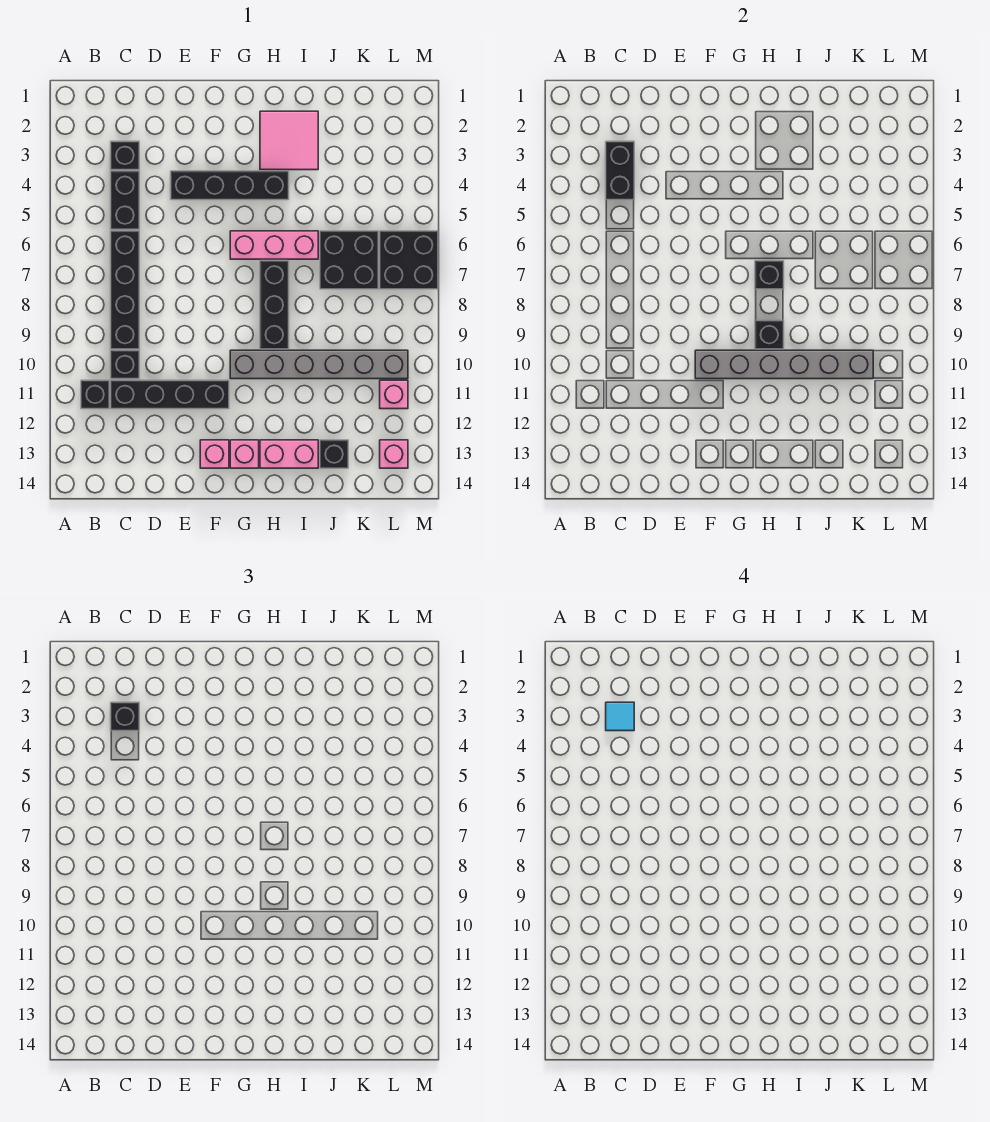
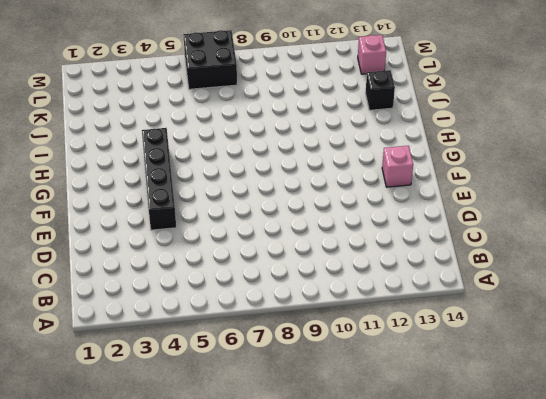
none -> black 1x1 brick [81,380,109,409]
none -> black 1x1 brick [111,141,139,170]
none -> black 1x2 brick [111,171,139,229]

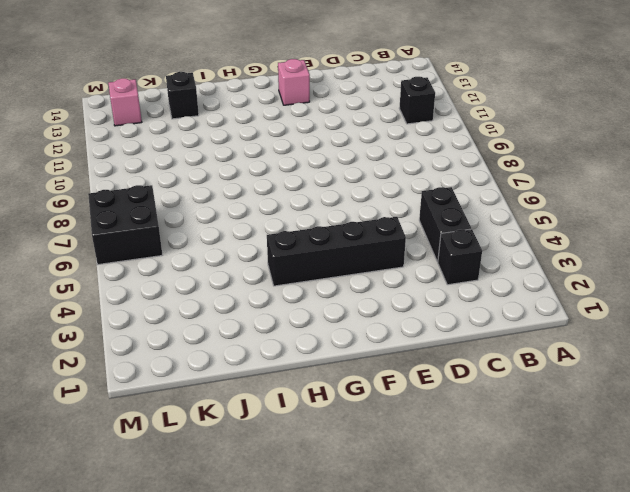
none -> black 1x4 brick [111,231,139,349]
none -> black 1x1 brick [111,350,139,379]
none -> black 1x4 brick [111,380,229,409]

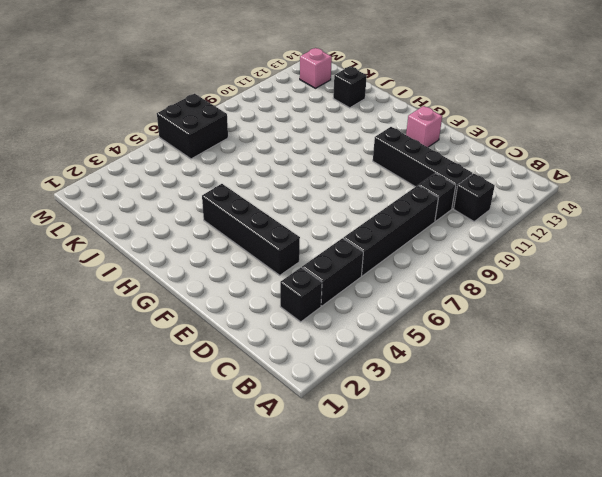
none -> pink 1x3 brick [230,231,318,259]
none -> grey 1x6 brick [230,350,408,379]
none -> pink 1x1 brick [230,440,259,468]

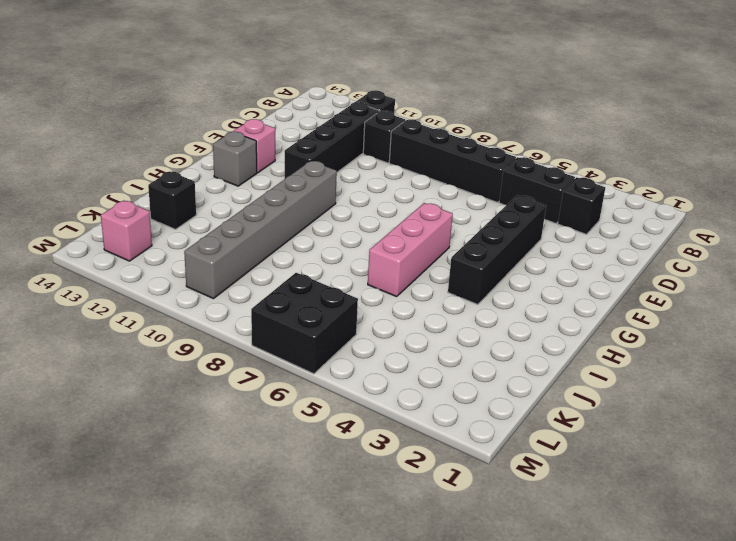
grey 1x1 brick [213,132,257,186] -> pink 1x1 brick [230,440,259,468]
none -> pink 2x2 tile [260,111,318,170]
none -> black 1x3 brick [260,261,289,349]
none -> pink 1x2 brick [260,440,318,468]

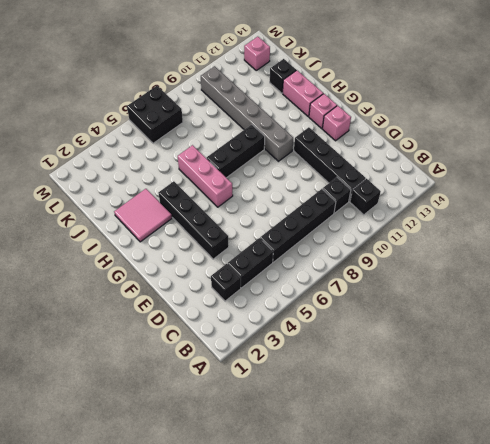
none -> black 2x2 brick [320,231,378,289]
none -> pink 1x1 brick [380,380,408,409]
none -> black 1x2 brick [606,141,634,200]

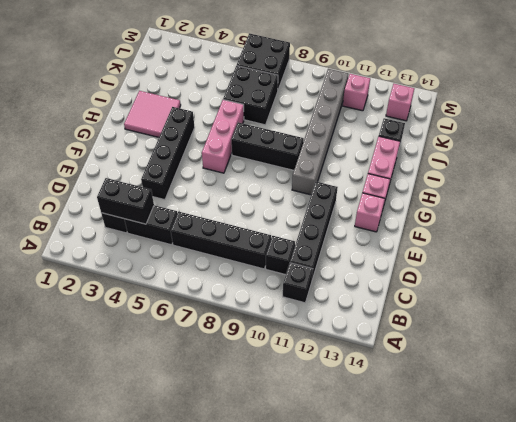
none -> grey 1x6 brick [695,350,873,379]
none -> black 1x1 brick [755,261,784,289]
none -> black 1x1 brick [755,320,784,349]

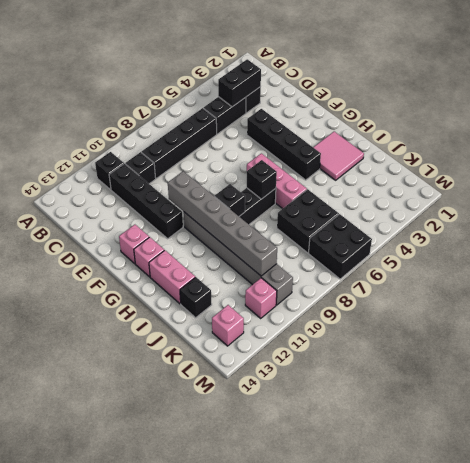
none -> black 1x1 brick [111,702,139,731]
none -> cyan 1x1 tile [606,702,634,731]

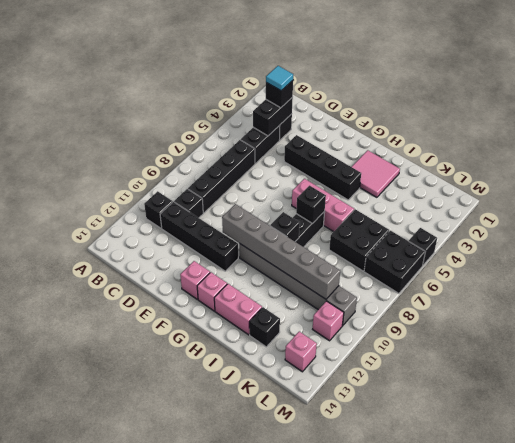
black 1x1 brick [409,228,437,265] -> none

